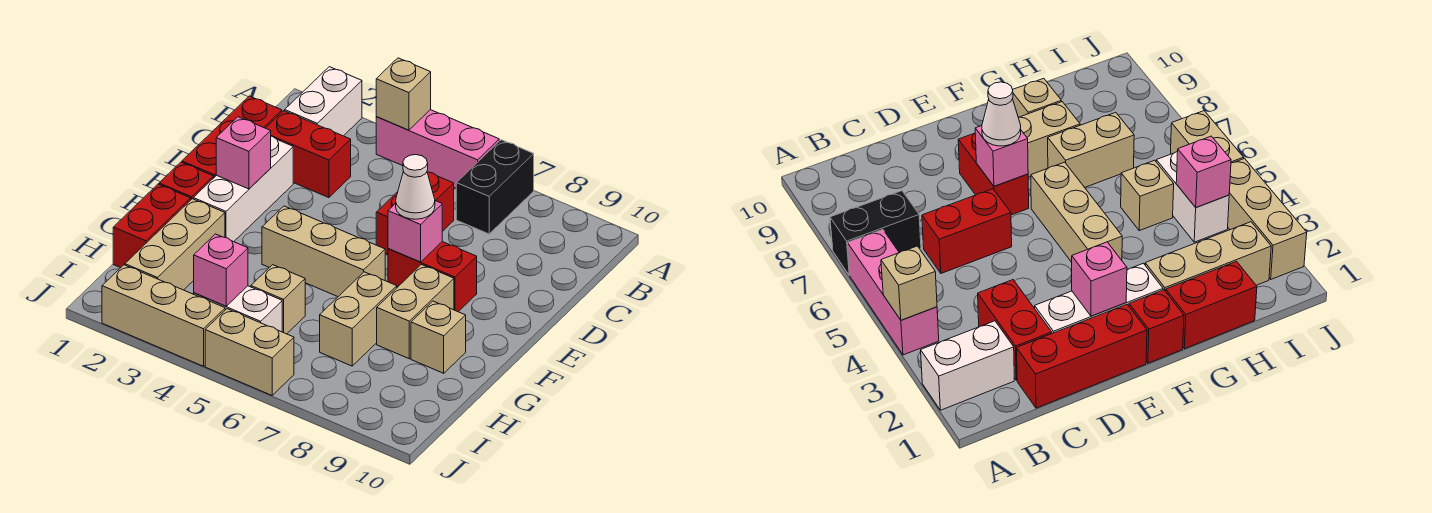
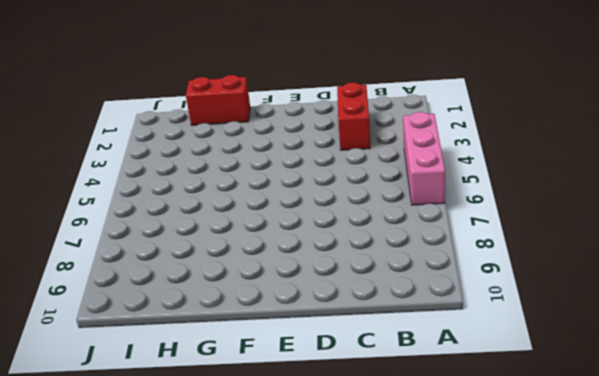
none -> white 1x2 brick [285,67,362,136]
none -> black 1x2 brick [456,140,534,234]
none -> red 1x3 brick [182,96,282,178]

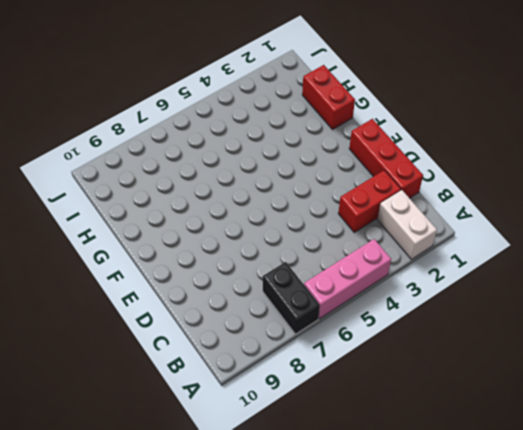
none -> red 1x2 brick [376,172,454,254]
none -> white 1x3 brick [193,136,293,242]
none -> red 1x2 brick [388,242,477,312]

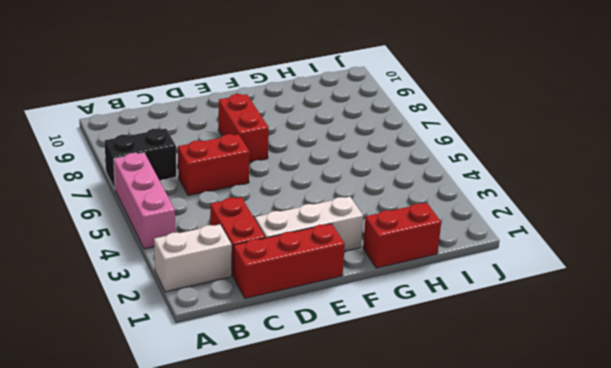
none -> red 1x1 brick [159,162,213,199]
none -> tan 1x3 brick [262,206,385,297]
none -> tan 1x2 brick [377,265,454,359]

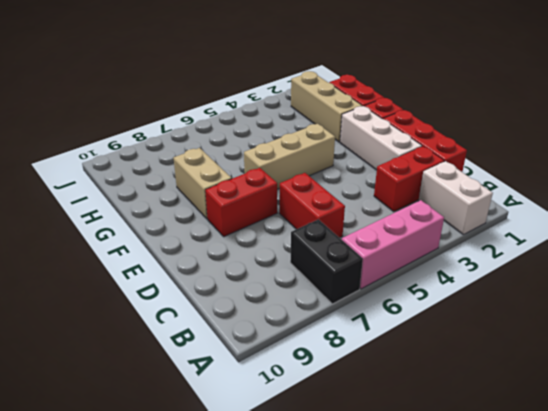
none -> tan 1x2 brick [320,272,397,366]
none -> tan 1x1 brick [411,301,466,373]
none -> tan 1x1 brick [251,265,305,334]

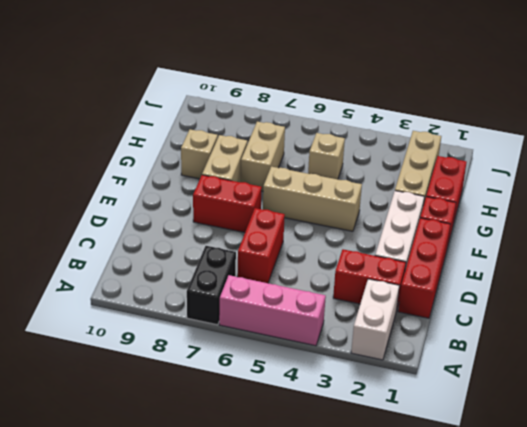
none -> white 1x2 brick [194,286,282,332]
none -> tan 1x3 brick [102,265,225,366]
none -> tan 1x2 brick [205,309,294,395]

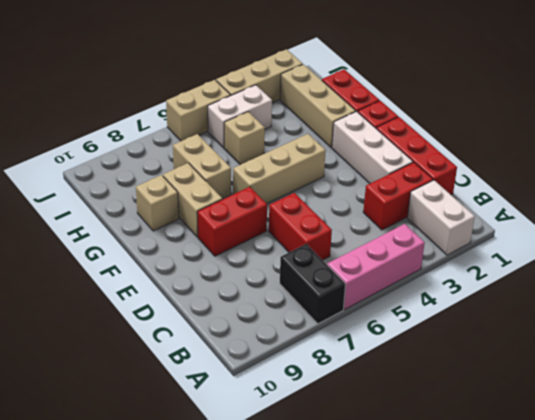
none -> tan 1x1 brick [376,58,431,130]
none -> pink 1x1 brick [216,117,271,189]
none -> pink 1x1 brick [388,201,442,262]

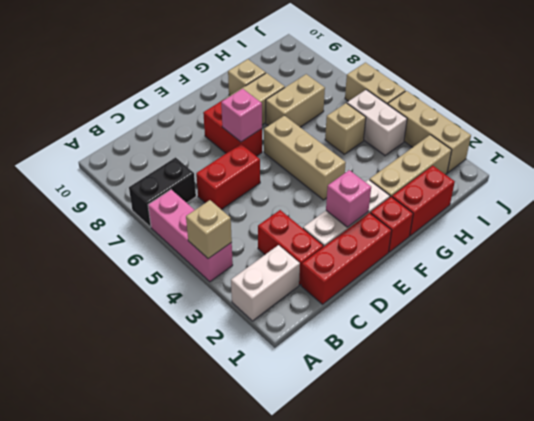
none -> pink 1x1 brick [194,234,248,306]
none -> white 1x1 cone [396,155,435,219]

